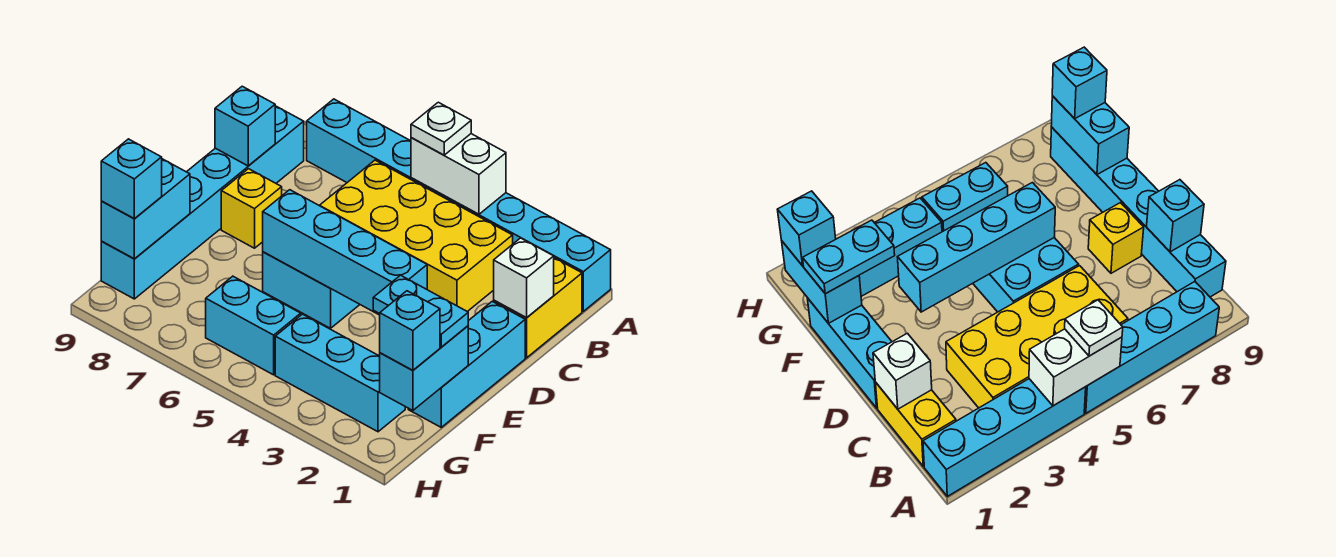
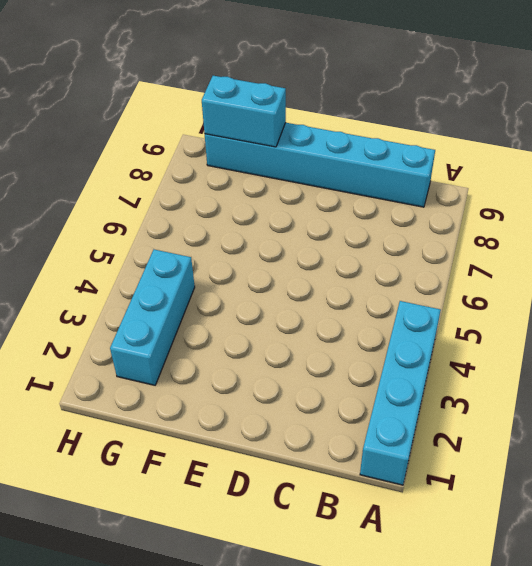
none -> cyan 1x4 brick [307,99,446,198]
none -> yellow 1x2 brick [494,258,582,358]
none -> yellow 2x4 brick [320,160,513,312]

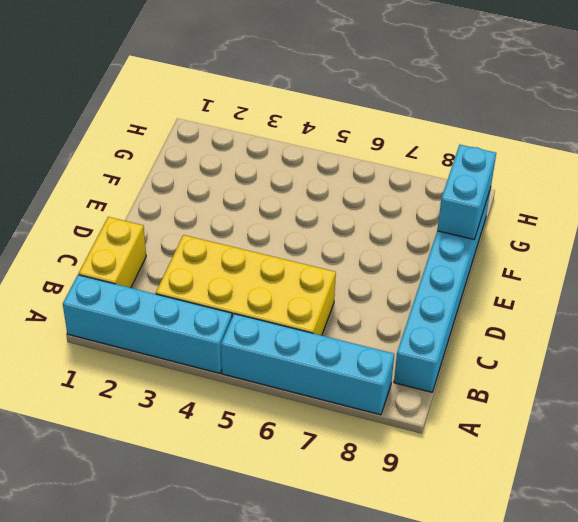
none -> cyan 1x3 brick [408,301,525,427]
none -> cyan 2x2 brick [263,252,360,328]
none -> yellow 1x1 brick [221,169,282,248]

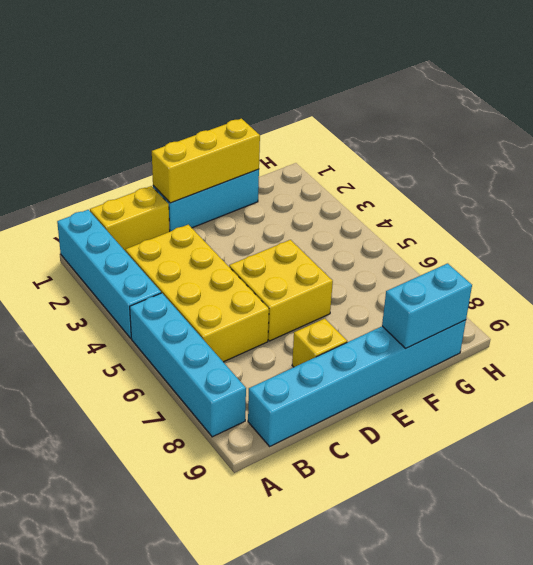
yellow 1x3 brick [152,119,260,203] -> cyan 1x2 brick [380,326,468,410]
yellow 2x2 brick [229,240,333,341] -> cyan 2x2 brick [263,252,360,328]
none -> cyan 1x3 brick [275,314,405,432]
none -> cyan 1x2 brick [206,276,301,375]
none -> white 1x2 brick [411,134,506,214]

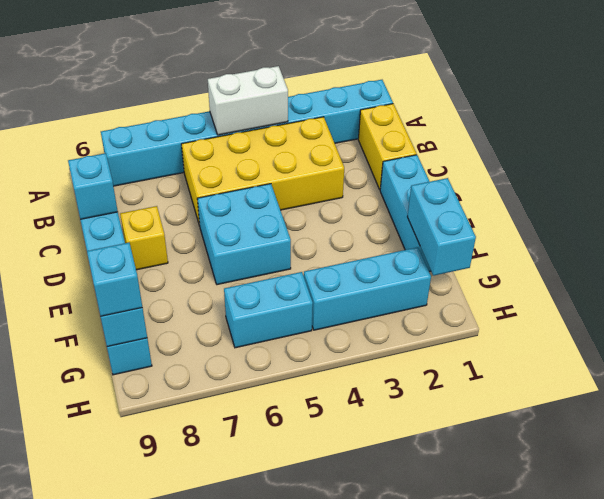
none -> white 1x1 brick [494,238,554,318]
none -> cyan 1x4 brick [263,190,427,315]
none -> white 1x1 plate [411,102,471,155]

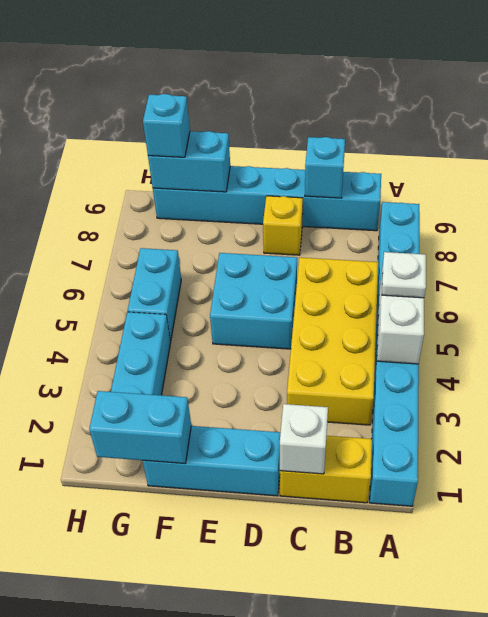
none -> cyan 1x4 brick [263,190,427,315]
none -> cyan 1x2 plate [373,275,468,347]
none -> cyan 1x1 brick [380,291,440,370]

